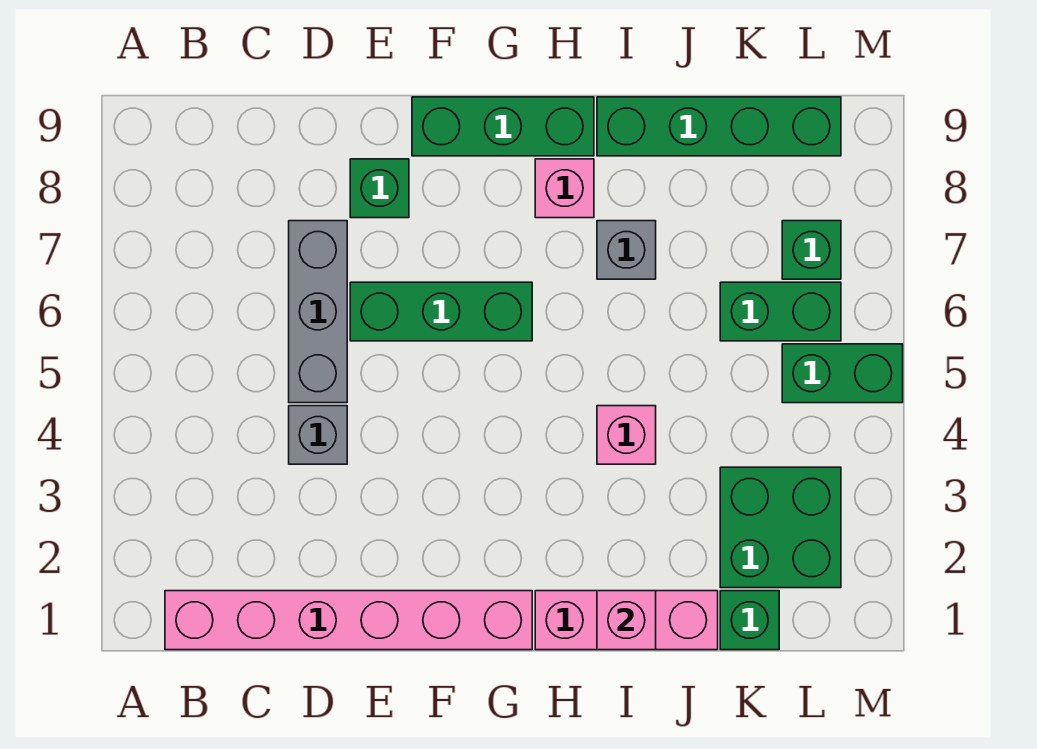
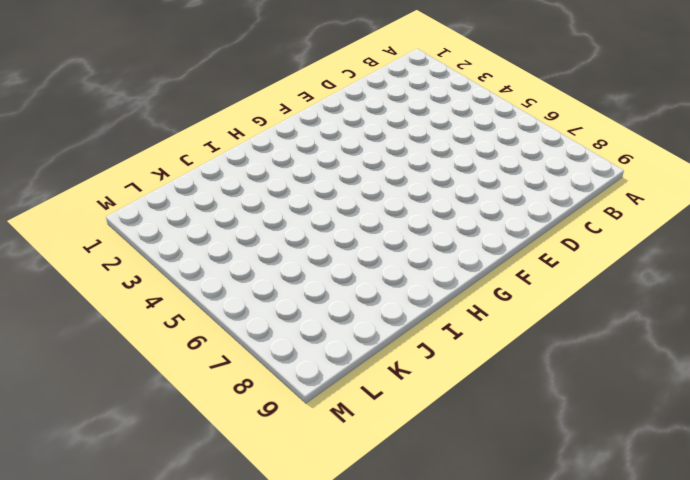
none -> pink 1x6 brick [165,591,532,650]
none -> grey 1x1 brick [289,406,347,464]
none -> grey 1x3 brick [289,221,347,403]

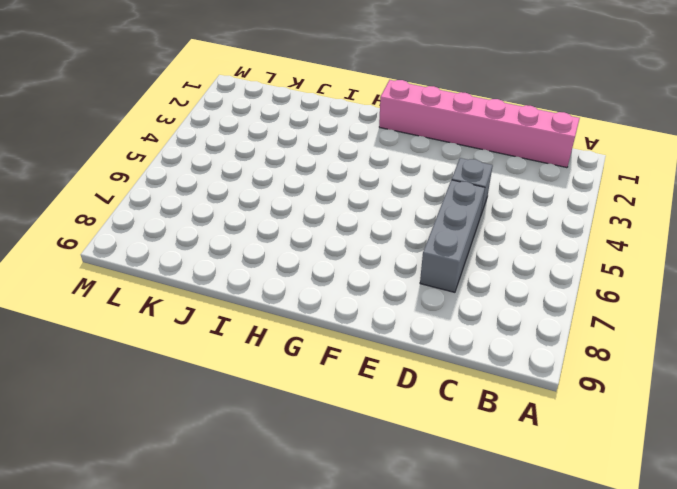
none -> green 1x3 brick [350,282,532,341]
none -> green 1x1 brick [350,159,409,218]
none -> green 1x3 brick [412,97,594,156]

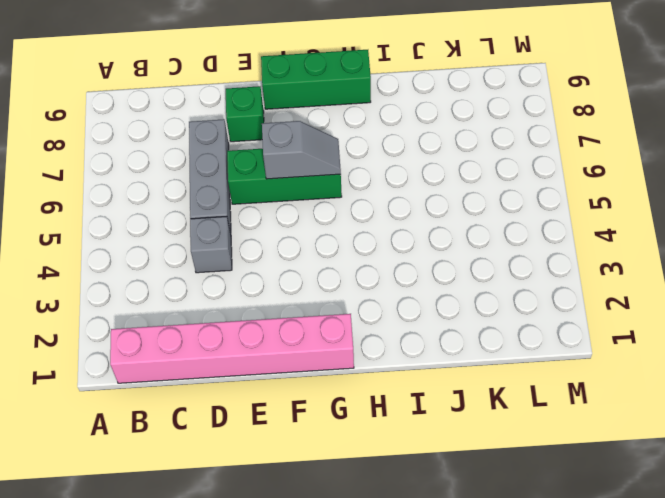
grey 1x2 slope [262,121,341,179] -> none
none -> pink 1x3 brick [535,591,718,650]
none -> pink 1x1 brick [535,159,594,218]
none -> pink 1x1 brick [597,406,656,464]

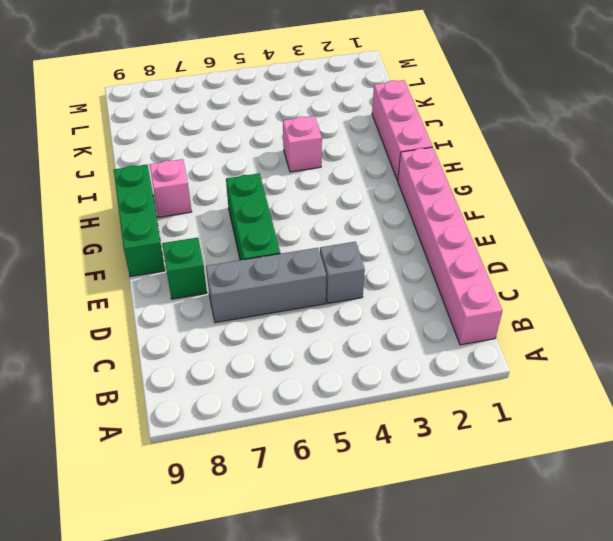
none -> grey 1x1 brick [597,221,656,279]
none -> green 1x4 brick [597,97,841,156]
none -> green 1x1 brick [720,591,779,650]

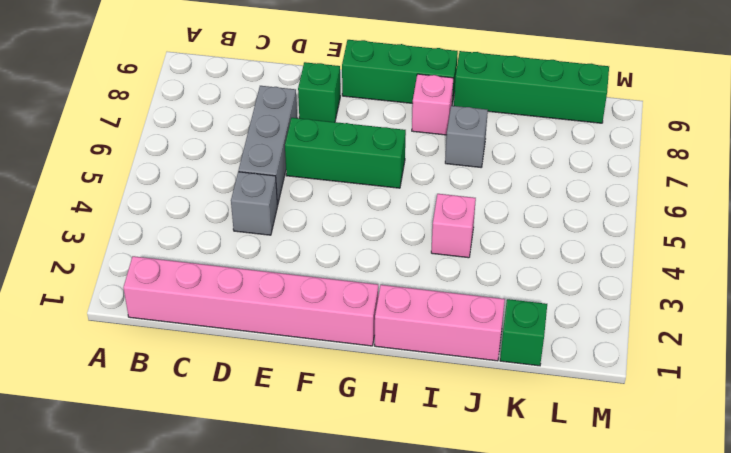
none -> green 2x2 brick [720,467,841,588]
none -> green 1x2 brick [720,282,841,341]
none -> green 1x2 brick [782,344,903,403]

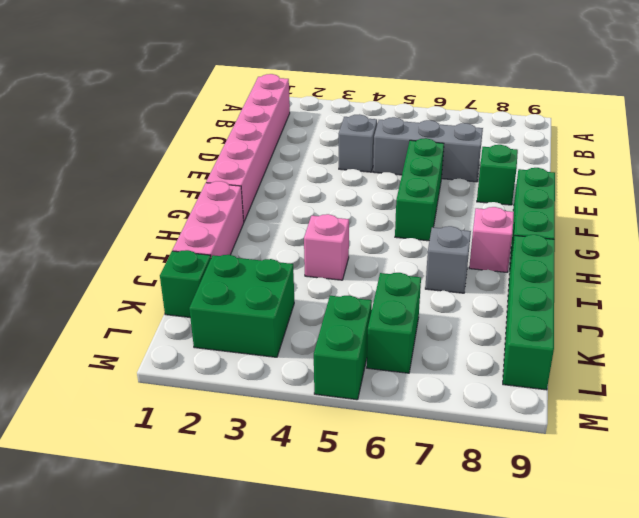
none -> green 1x1 brick [782,221,841,279]
none -> pink 1x1 brick [597,591,656,650]

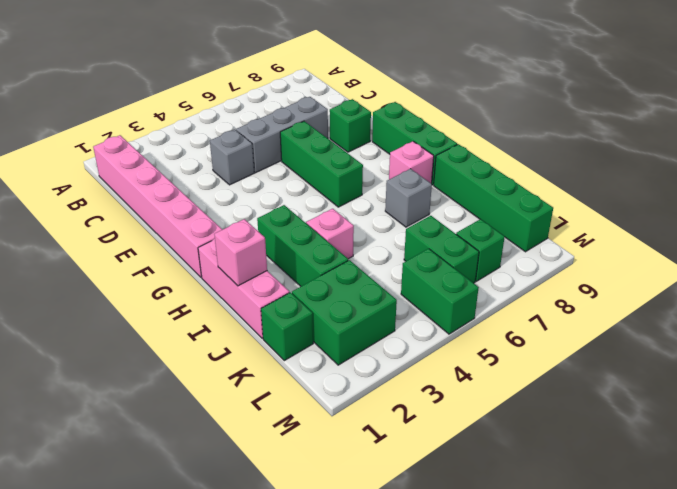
green 1x3 brick [257,205,348,286] -> none

